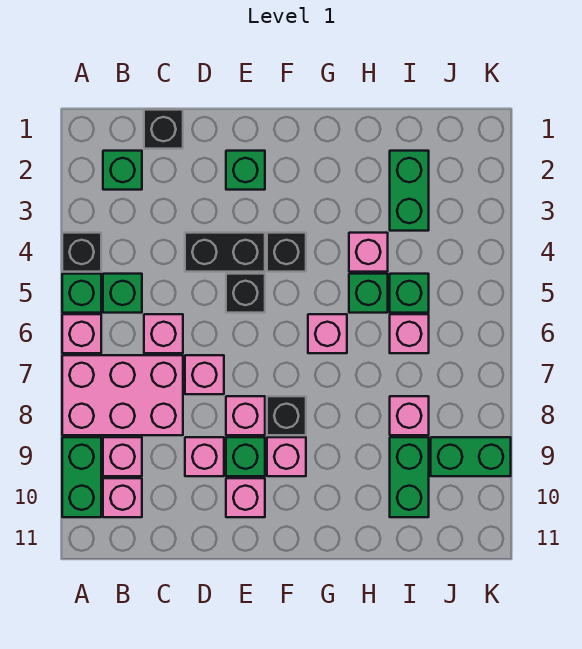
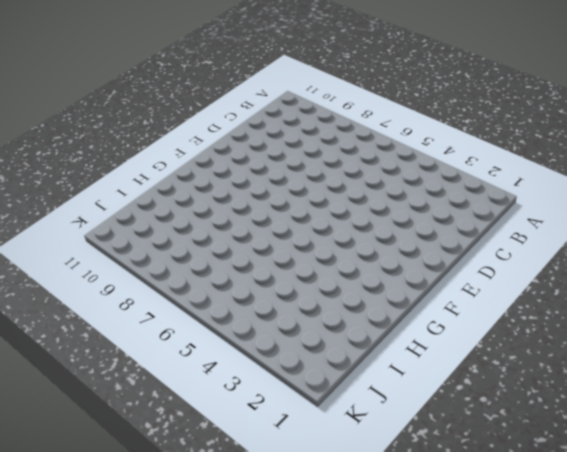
none -> black 1x1 brick [62,233,101,272]
none -> green 1x1 brick [62,274,101,313]
none -> pink 1x1 brick [62,314,101,353]
none -> pink 2x3 brick [62,355,183,435]

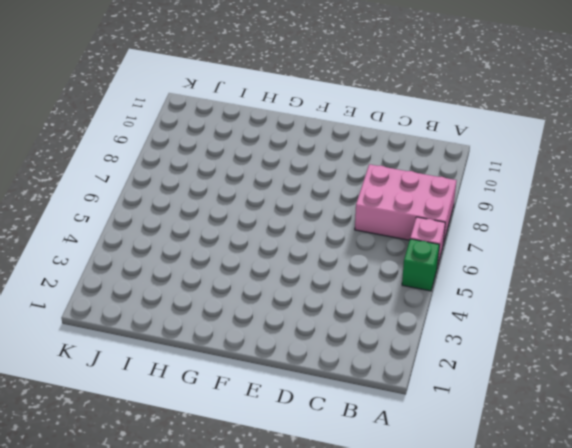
none -> black 1x1 brick [62,233,101,272]
none -> green 1x2 brick [62,437,101,517]
none -> green 1x1 brick [103,151,142,190]
none -> green 1x1 brick [103,274,142,313]

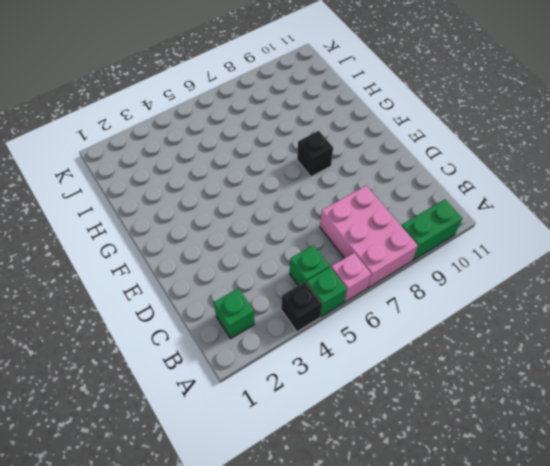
none -> pink 1x1 brick [103,437,142,476]
none -> pink 1x1 brick [103,478,142,517]
none -> black 1x1 brick [144,110,183,149]
none -> pink 1x1 brick [144,314,183,353]

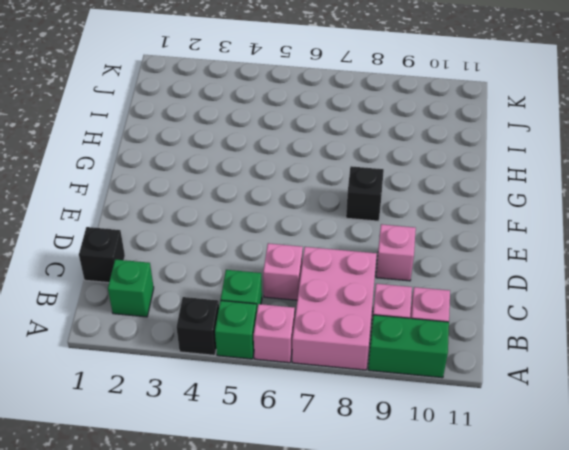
none -> black 1x2 brick [185,233,265,272]
none -> pink 1x1 brick [185,355,224,394]
none -> green 1x1 brick [226,151,265,190]
none -> black 1x1 brick [226,274,265,313]

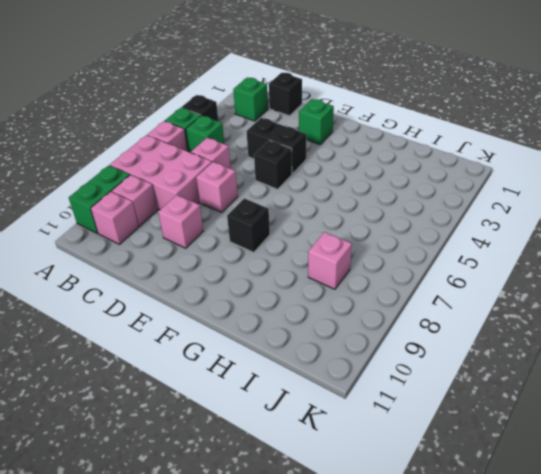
none -> pink 1x1 brick [226,396,265,435]
none -> green 1x1 brick [226,437,265,476]
none -> pink 1x1 brick [226,478,265,517]
none -> black 1x1 brick [267,233,306,272]

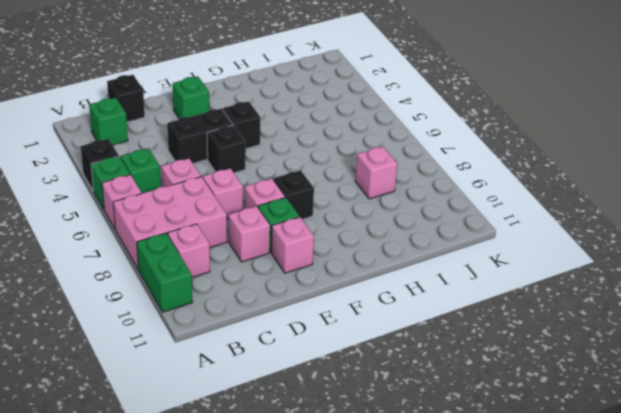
none -> pink 1x1 brick [103,478,142,517]
none -> pink 1x1 brick [267,437,306,476]
none -> pink 1x1 brick [308,314,347,353]
none -> pink 1x1 brick [349,233,388,272]

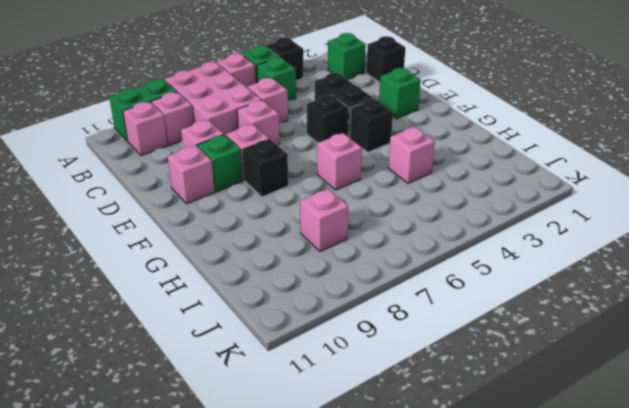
none -> pink 1x1 brick [267,437,306,476]
none -> green 1x1 brick [349,274,388,313]
none -> green 1x2 brick [390,151,429,231]
none -> green 1x1 brick [390,274,429,313]

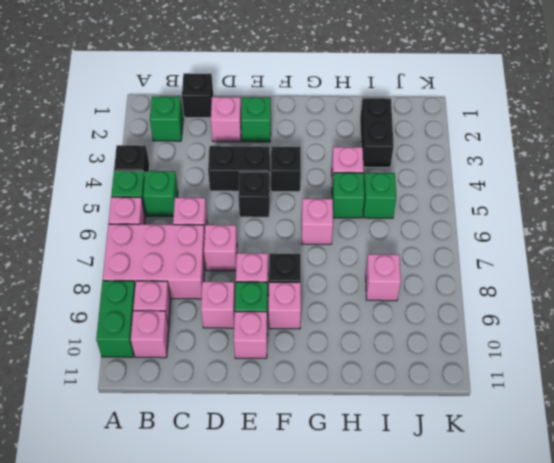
pink 1x1 brick [211,97,241,142] -> pink 1x1 brick moved to [390,314,429,353]
black 1x2 brick [360,98,394,167] -> green 1x2 brick [390,151,429,231]
none -> green 1x2 brick [390,437,429,517]
none -> green 1x2 brick [431,437,511,476]

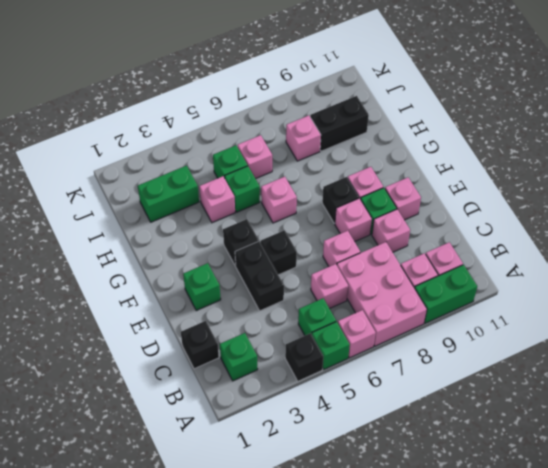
black 1x2 brick [310,96,369,151] -> green 1x2 brick [390,437,429,517]
none -> green 1x2 brick [431,437,511,476]

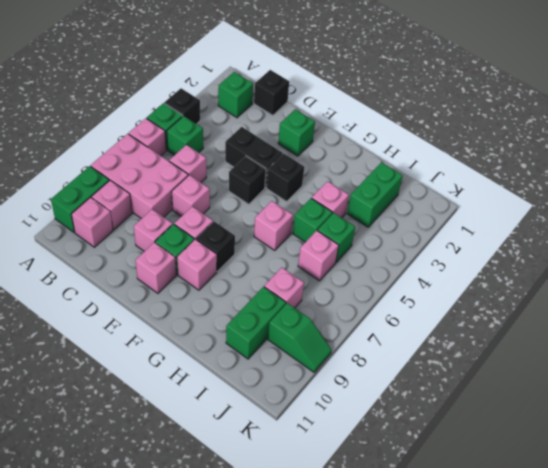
green 1x2 slope [268,303,332,372] -> green 1x2 brick [431,437,511,476]

